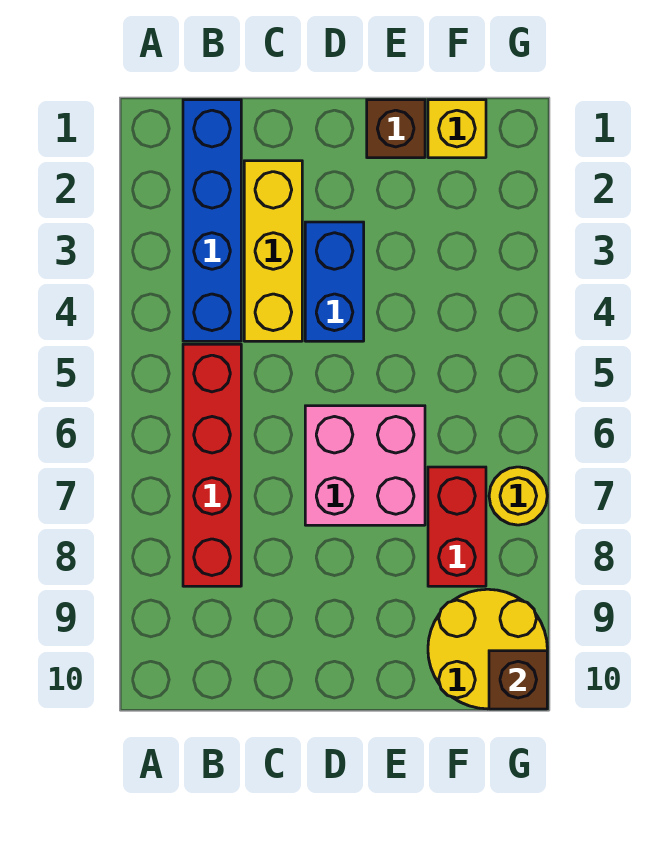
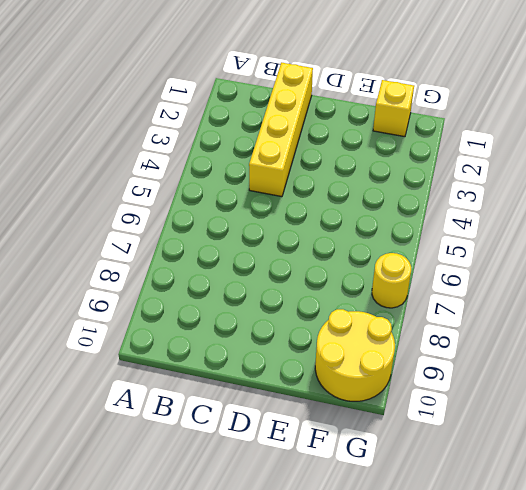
yellow 1x4 brick [249,62,313,197] -> yellow 1x3 brick [244,161,302,341]
none -> blue 1x4 brick [183,100,241,341]
none -> red 1x4 brick [183,344,241,586]

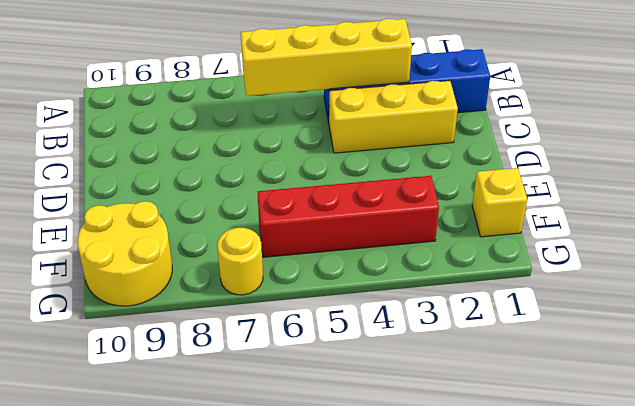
yellow 1x4 brick [241,18,412,96] -> none
red 1x4 brick [258,176,439,257] -> red 1x4 brick moved to [183,344,241,586]
none -> blue 1x2 brick [305,222,364,341]
none -> pink 2x2 brick [305,406,425,525]

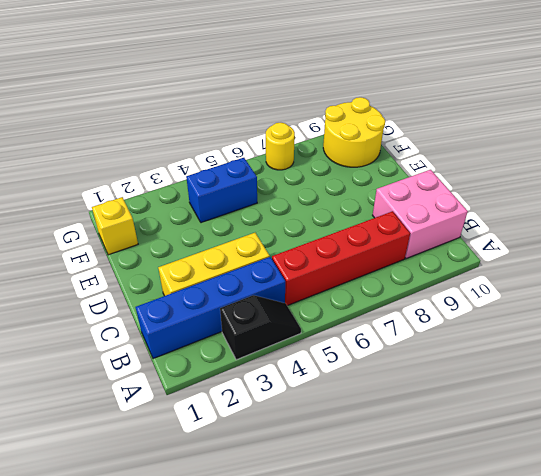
black 1x2 slope [220,295,301,360] -> none
pink 2x2 brick [373,170,468,259] -> pink 2x2 brick moved to [305,406,425,525]
blue 1x2 brick [186,158,257,223] -> blue 1x2 brick moved to [305,222,364,341]
none -> brown 1x1 brick [367,100,425,158]
none -> red 1x2 brick [428,467,486,586]

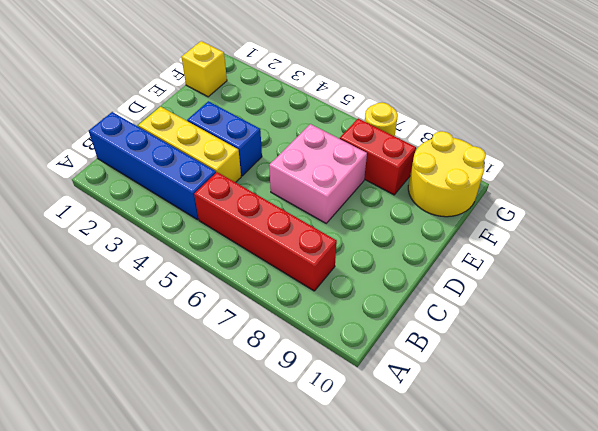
none -> brown 1x1 brick [367,100,425,158]
none -> brown 1x1 brick [489,651,547,709]

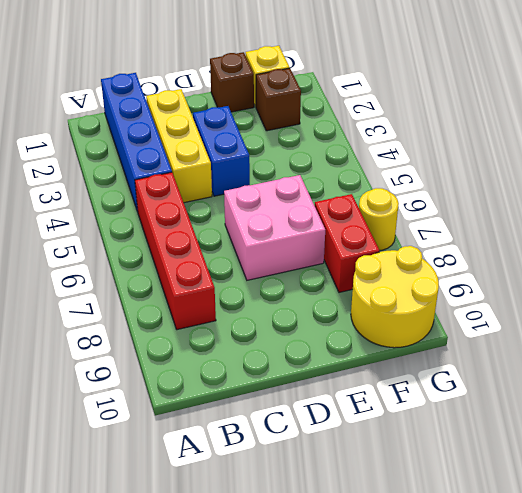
brown 1x1 brick [256,68,301,131] -> brown 1x1 brick moved to [489,651,547,709]

